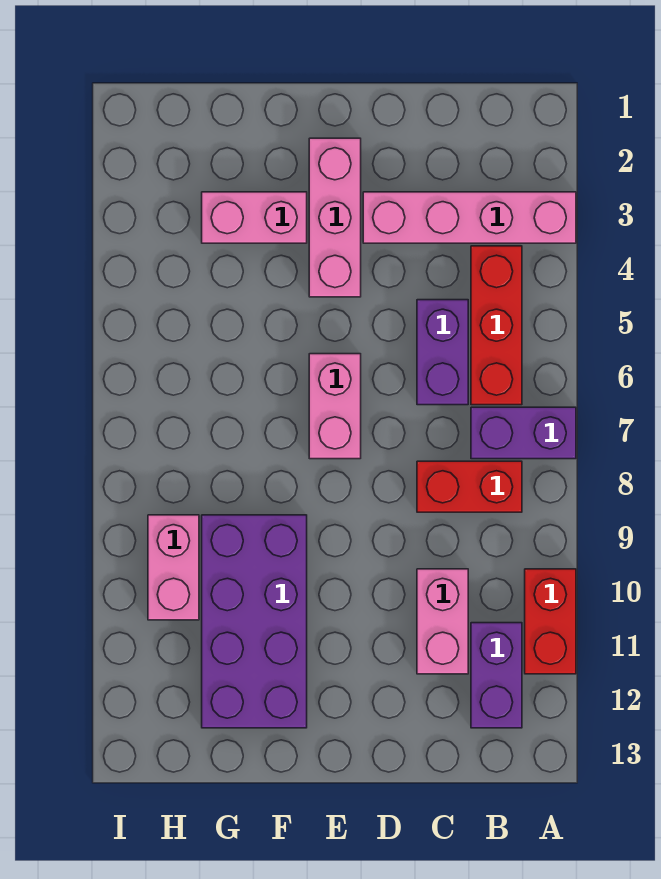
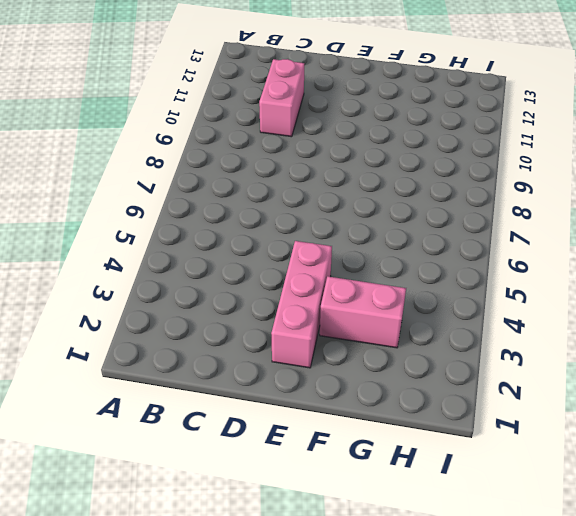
none -> pink 1x4 brick [363,192,576,243]
none -> purple 1x2 brick [471,407,576,459]
none -> red 1x2 brick [525,569,576,674]

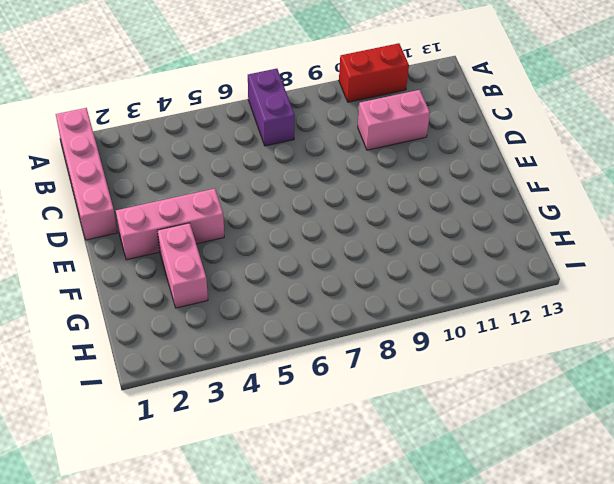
pink 1x4 brick [56,108,117,240] -> pink 1x4 brick moved to [363,192,576,243]
none -> red 1x3 brick [471,246,522,405]
none -> red 1x2 brick [417,461,522,512]
none -> purple 1x2 brick [471,623,522,728]

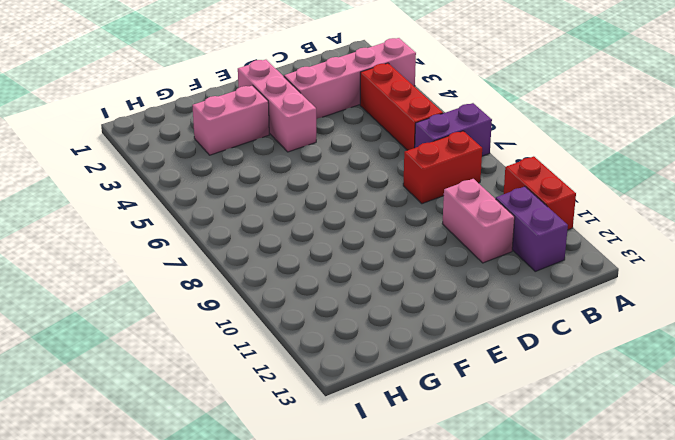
none -> purple 1x2 brick [417,300,468,405]
none -> pink 1x2 brick [309,354,361,459]
none -> purple 2x4 brick [202,515,307,728]

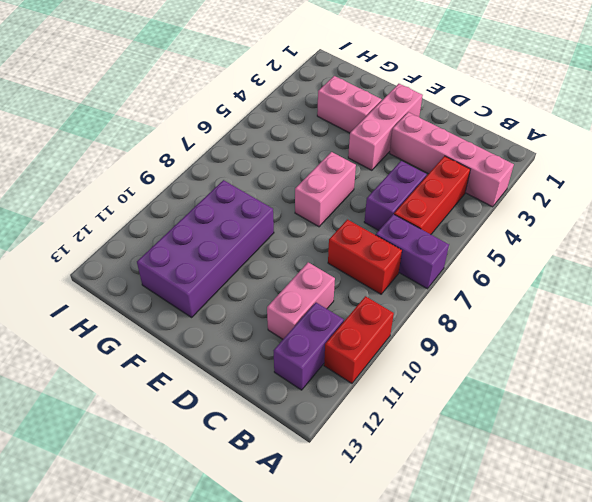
none -> pink 1x2 brick [148,515,199,620]

